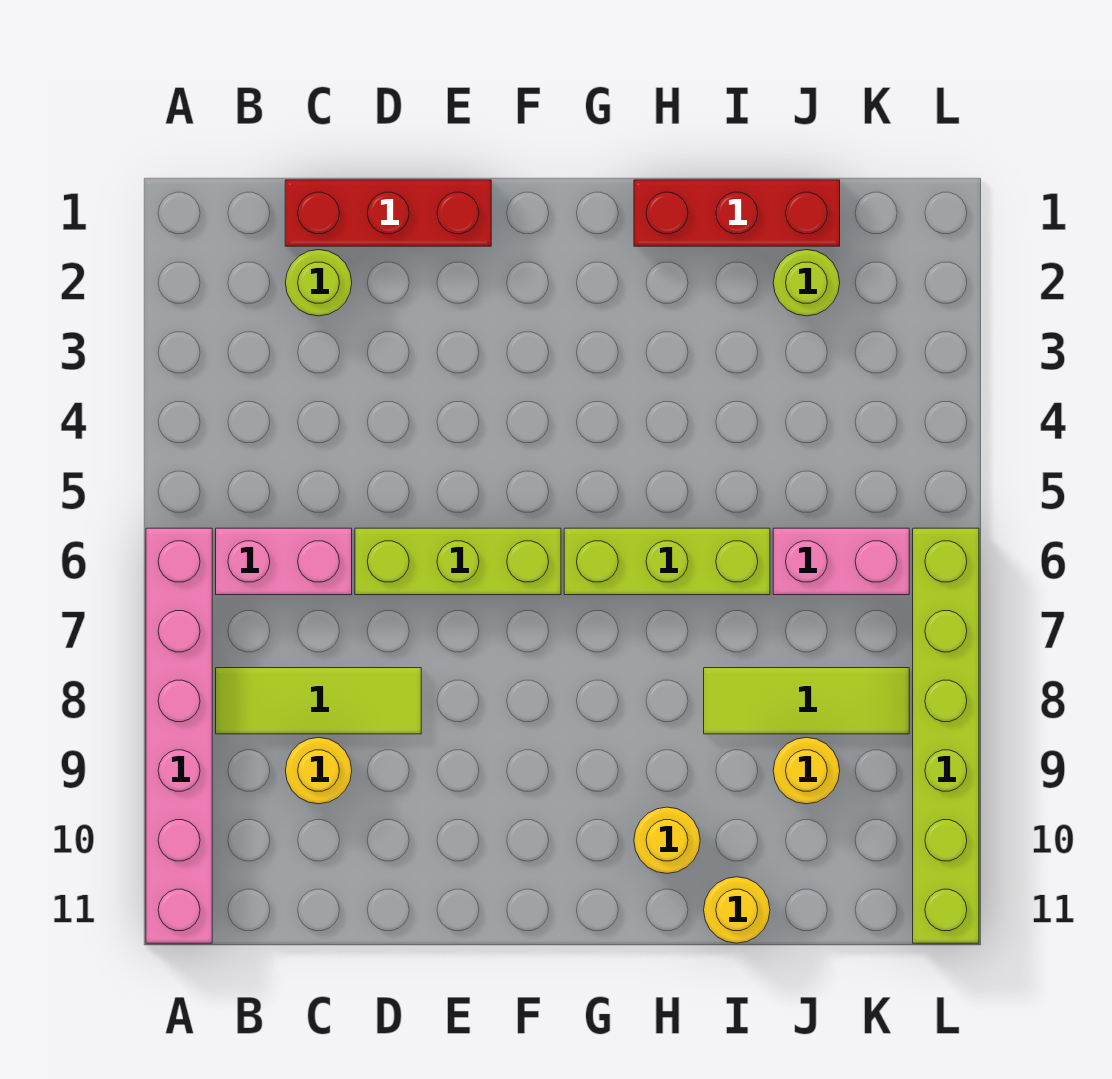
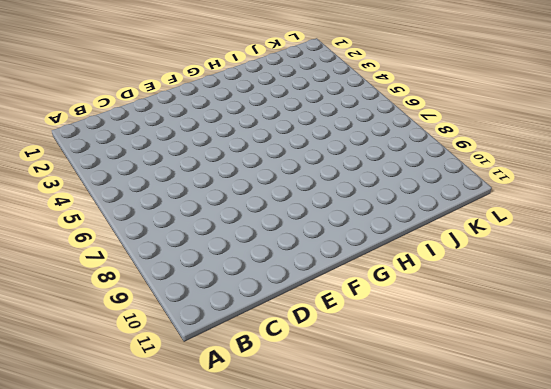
none -> pink 1x6 brick [146,528,212,943]
none -> pink 1x2 brick [216,528,352,595]
none -> lime 1x3 tile [216,668,421,734]

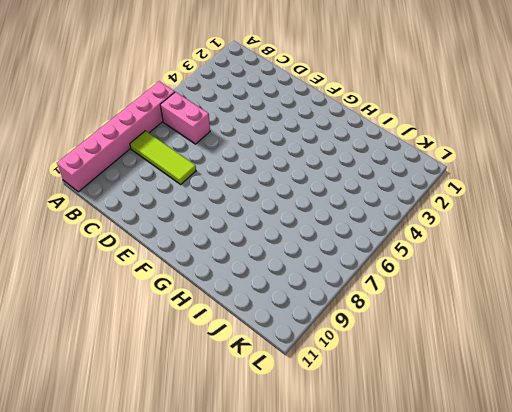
none -> red 1x3 brick [285,180,491,246]
none -> lime 1x1 round brick [285,250,352,316]
none -> yellow 1x1 round brick [285,738,352,804]

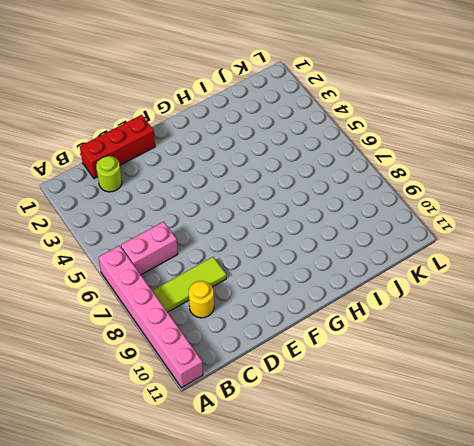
none -> lime 1x3 brick [355,528,561,595]
none -> lime 1x3 brick [564,528,770,595]
none -> red 1x3 brick [634,180,840,246]

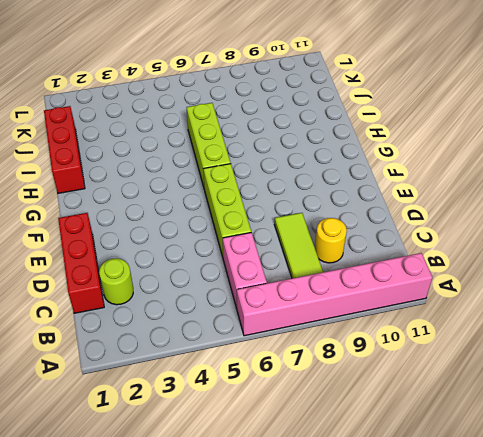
none -> yellow 1x1 round brick [634,807,700,873]
none -> lime 1x3 tile [704,668,909,734]
none -> yellow 1x1 round brick [704,877,770,943]

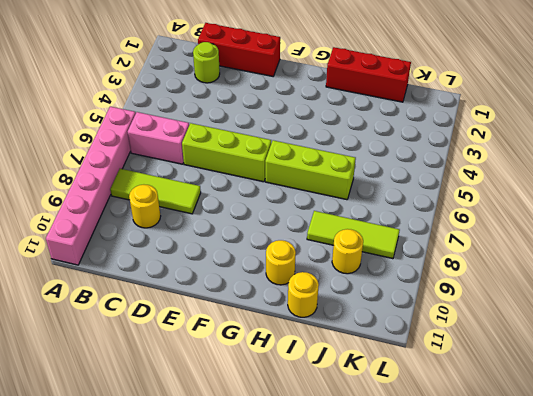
none -> lime 1x1 round brick [773,250,840,316]
none -> pink 1x2 brick [773,528,909,595]
none -> lime 1x6 brick [913,528,979,943]

